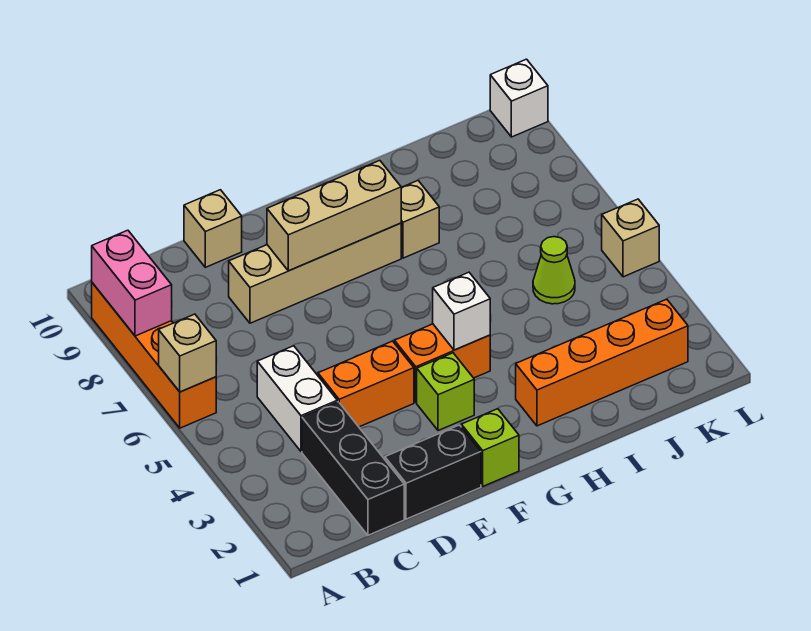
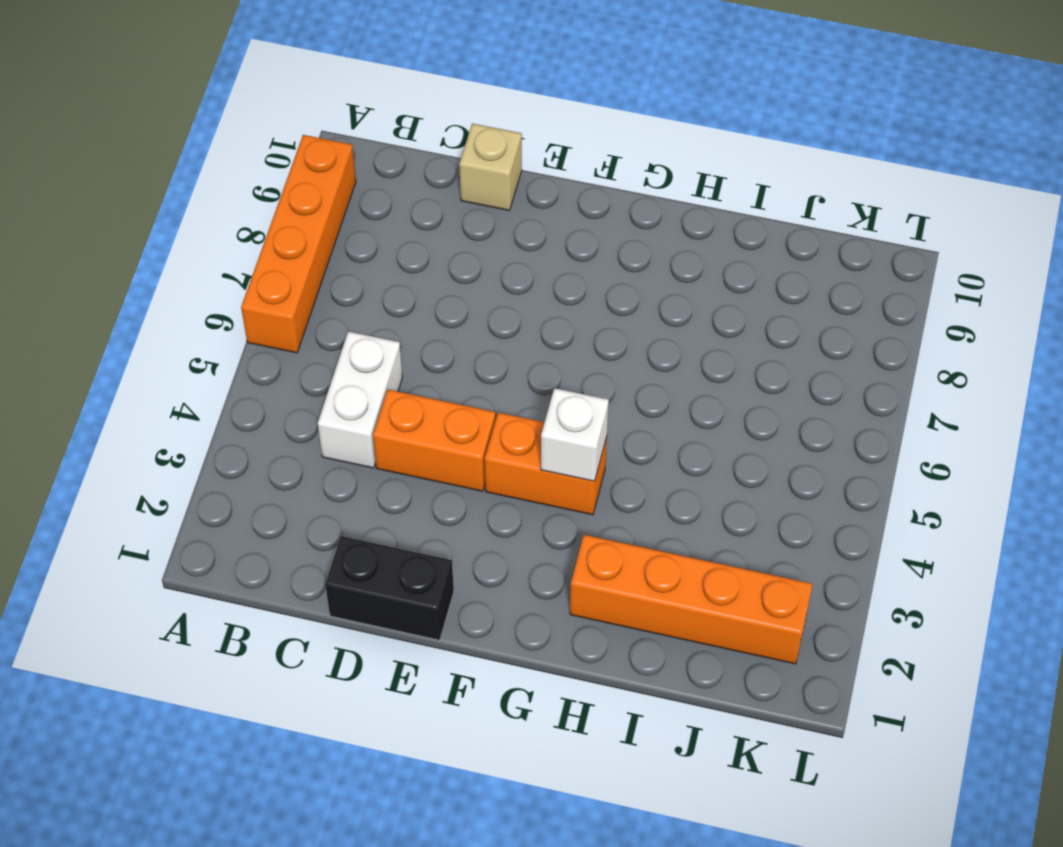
none -> black 1x3 brick [302,402,404,535]
none -> tan 1x4 brick [229,223,401,323]
none -> lime 1x1 brick [461,409,519,486]

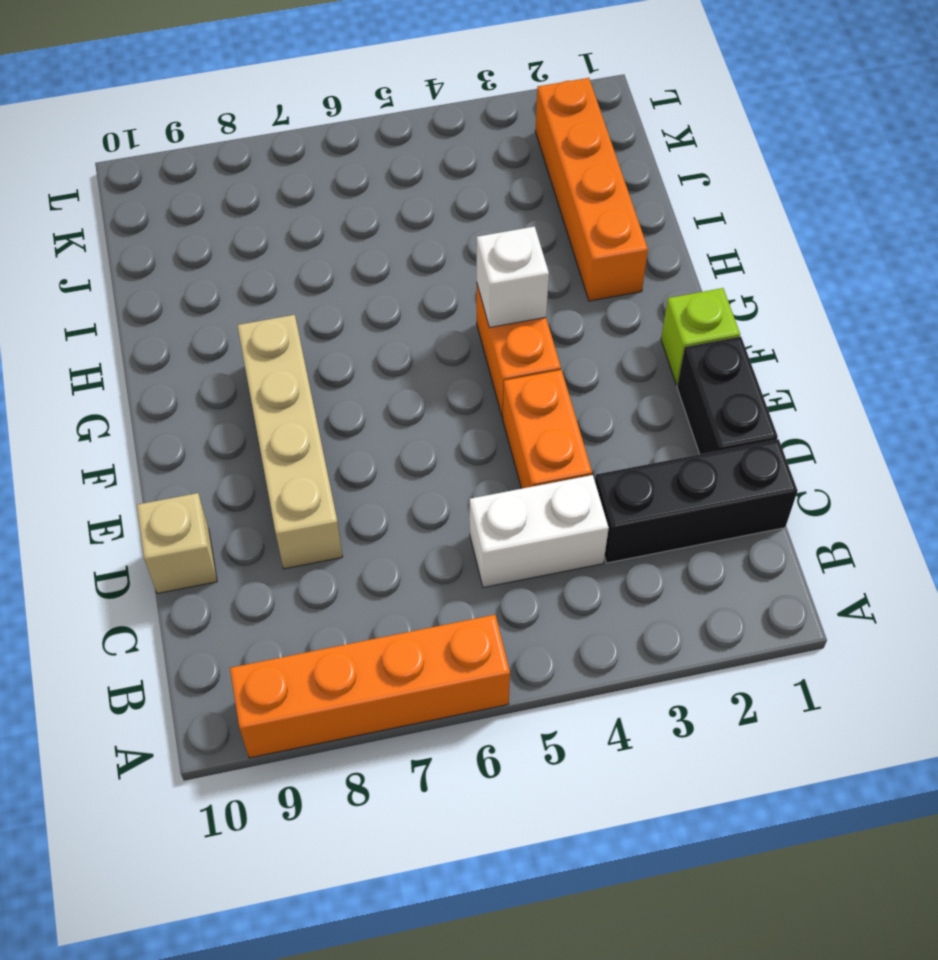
none -> lime 1x1 brick [417,353,474,431]
none -> tan 1x1 brick [401,180,439,258]
none -> lime 1x1 cone [533,237,575,304]

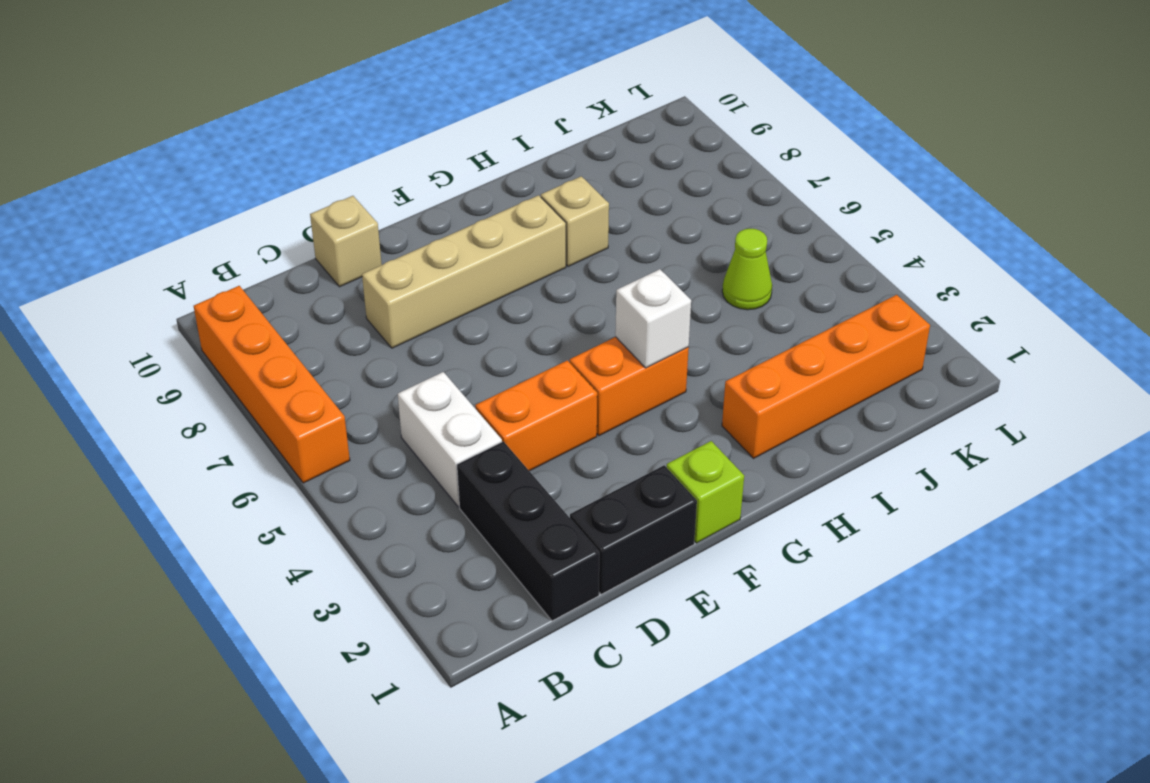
none -> lime 1x1 brick [417,353,474,431]
none -> tan 1x1 brick [602,199,659,277]
none -> white 1x1 brick [490,59,548,137]

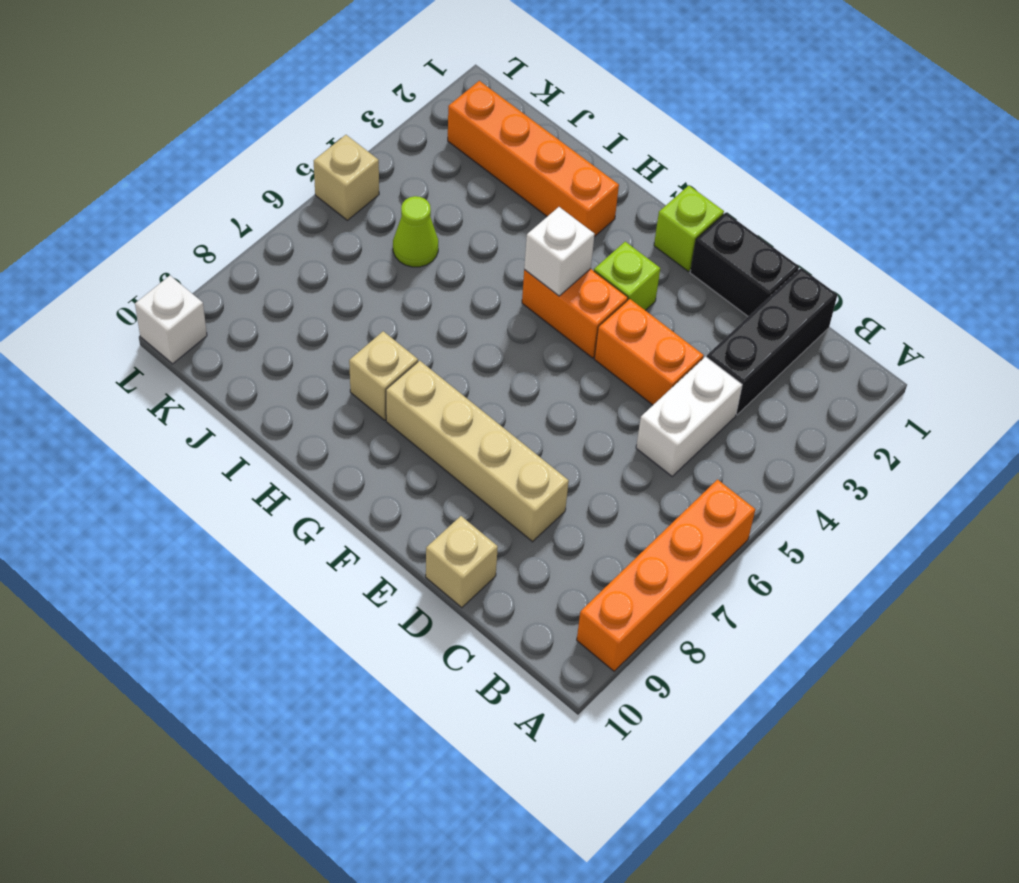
none -> tan 1x1 brick [159,314,216,392]
none -> pink 1x2 brick [92,230,172,336]
none -> tan 1x3 brick [267,160,401,271]

